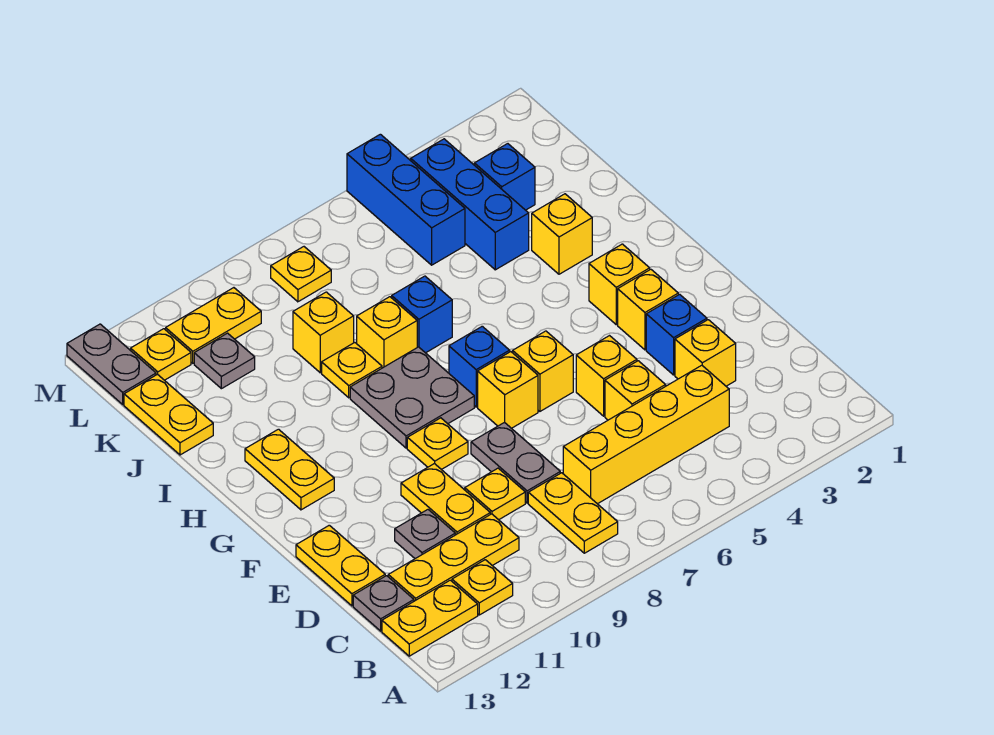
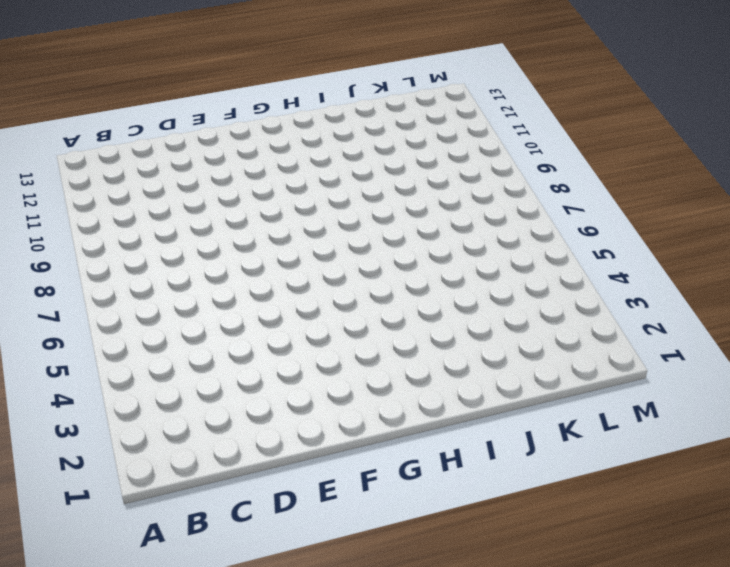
none -> yellow 1x2 plate [528,473,618,553]
none -> yellow 1x1 plate [452,560,513,615]
none -> yellow 1x2 plate [382,580,478,656]
none -> yellow 1x4 brick [563,365,729,504]

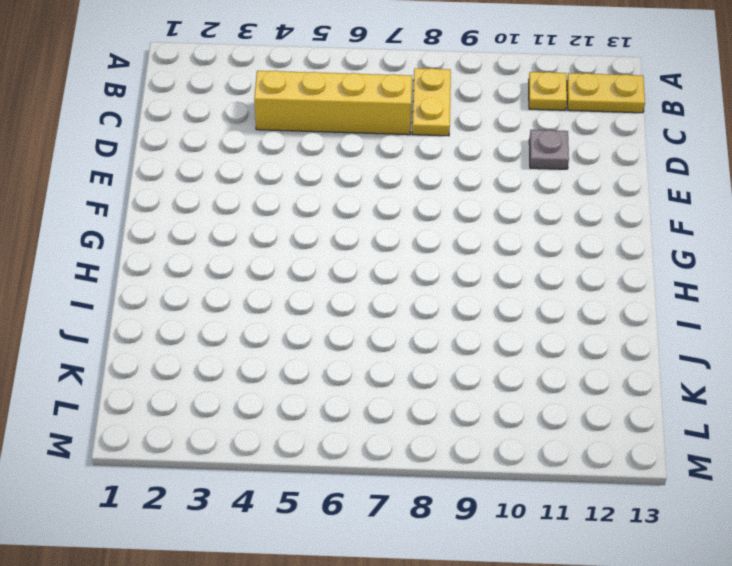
none -> yellow 1x3 plate [388,514,519,601]
none -> grey 1x1 plate [353,576,414,631]
none -> yellow 1x1 brick [675,320,736,386]
none -> yellow 1x1 brick [605,361,666,420]

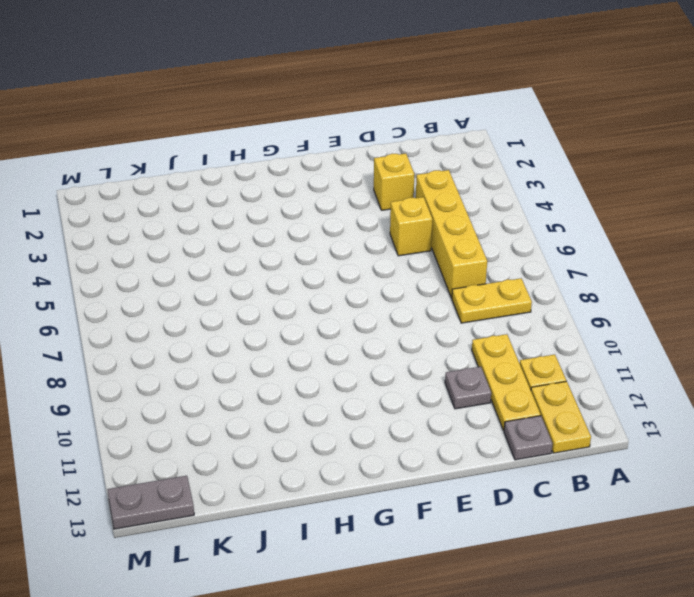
none -> grey 1x2 plate [471,422,560,503]
none -> yellow 1x1 plate [465,468,525,520]
none -> yellow 1x2 plate [401,464,490,535]
none -> yellow 1x2 plate [296,525,385,606]

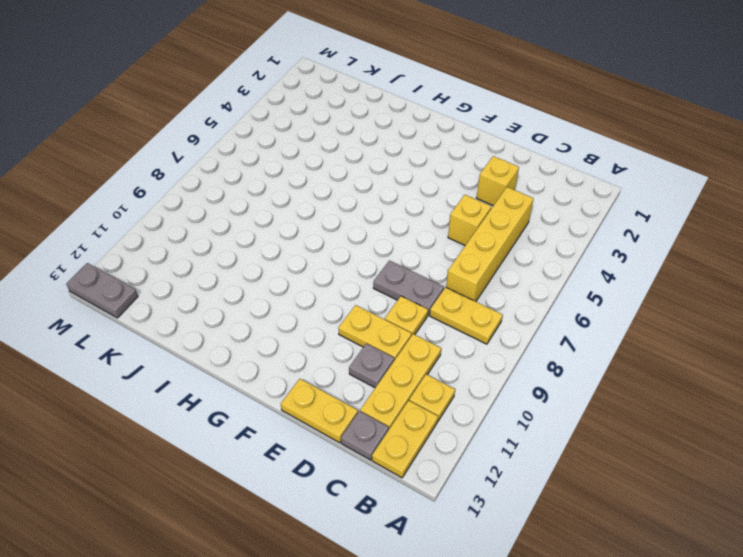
none -> blue 1x1 brick [646,294,707,375]
none -> yellow 1x1 brick [576,336,637,416]
none -> yellow 1x1 brick [618,269,678,350]
none -> yellow 1x1 brick [513,331,573,411]

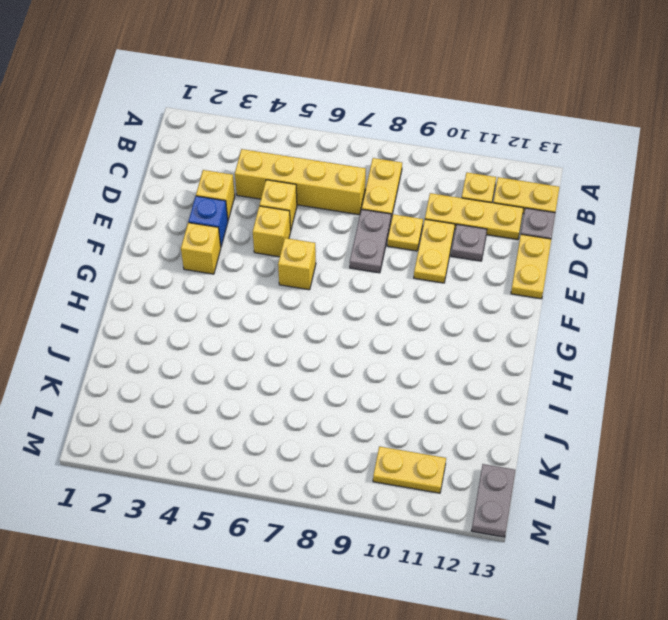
none -> yellow 1x1 brick [478,352,538,428]
none -> yellow 1x1 plate [407,418,468,470]
none -> yellow 1x1 brick [589,244,650,325]
none -> blue 1x1 brick [449,326,510,407]

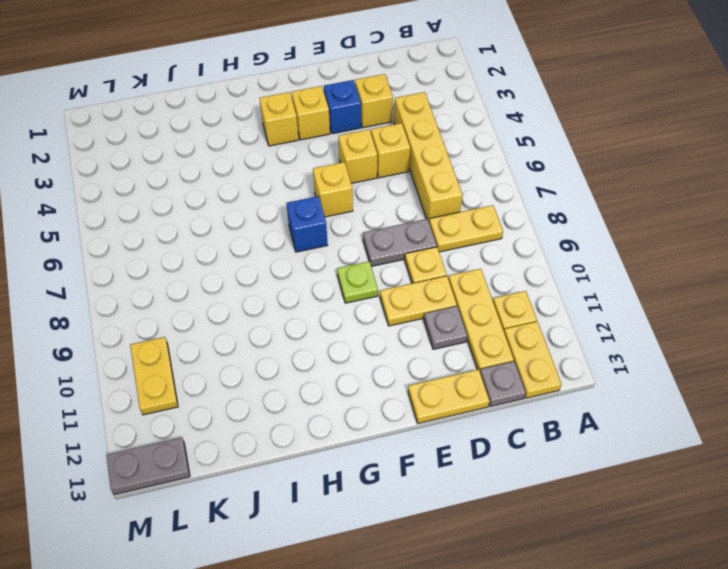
lime 1x1 plate [337,261,378,303] -> yellow 1x1 plate [407,418,468,470]
none -> yellow 1x1 brick [478,352,538,428]
none -> grey 2x2 plate [350,347,474,448]
none -> yellow 1x2 plate [245,429,334,510]
none -> yellow 1x1 brick [532,194,592,274]

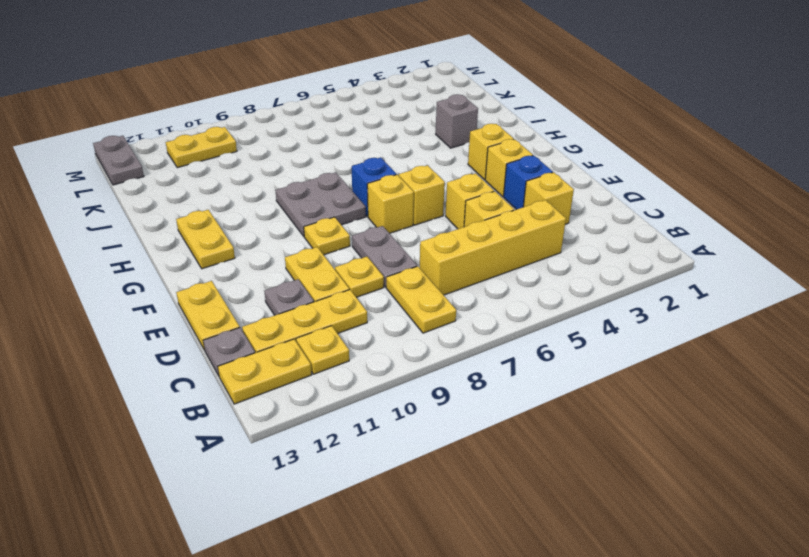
grey 1x1 brick [436,94,478,148] -> yellow 1x1 brick [532,194,592,274]
none -> blue 1x1 brick [392,276,452,353]
none -> yellow 1x1 brick [357,297,417,368]
none -> yellow 1x1 plate [322,343,382,398]
none -> blue 1x3 brick [411,139,529,270]

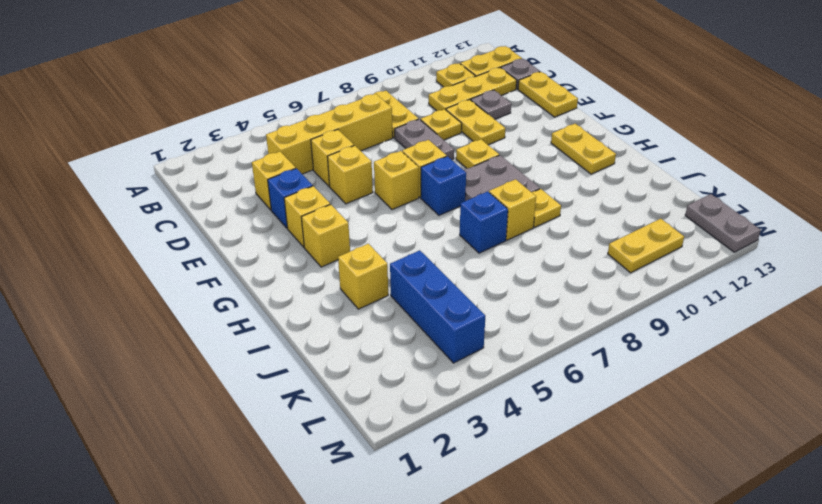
none -> yellow 1x1 brick [293,292,354,373]
none -> yellow 1x2 plate [124,374,213,455]
none -> blue 1x1 brick [474,144,535,210]
none -> blue 1x3 brick [347,134,465,265]

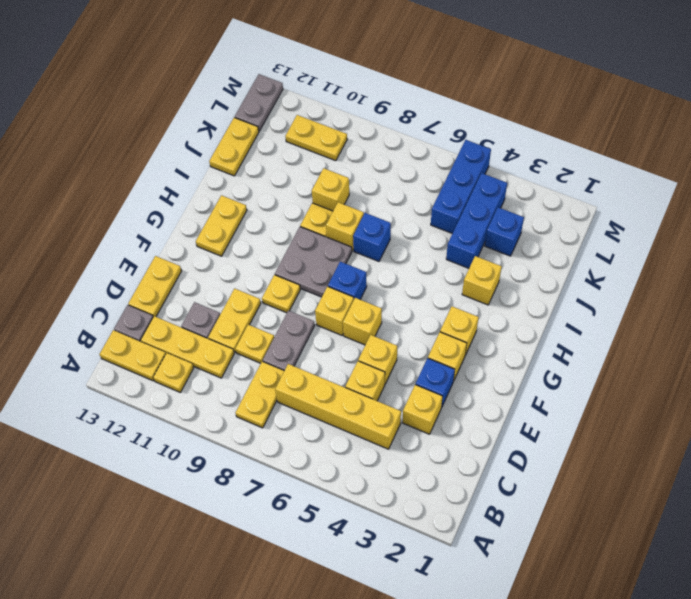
none -> grey 1x1 plate [194,333,255,389]
none -> yellow 1x1 plate [271,247,331,302]
none -> yellow 1x1 plate [131,329,191,380]

